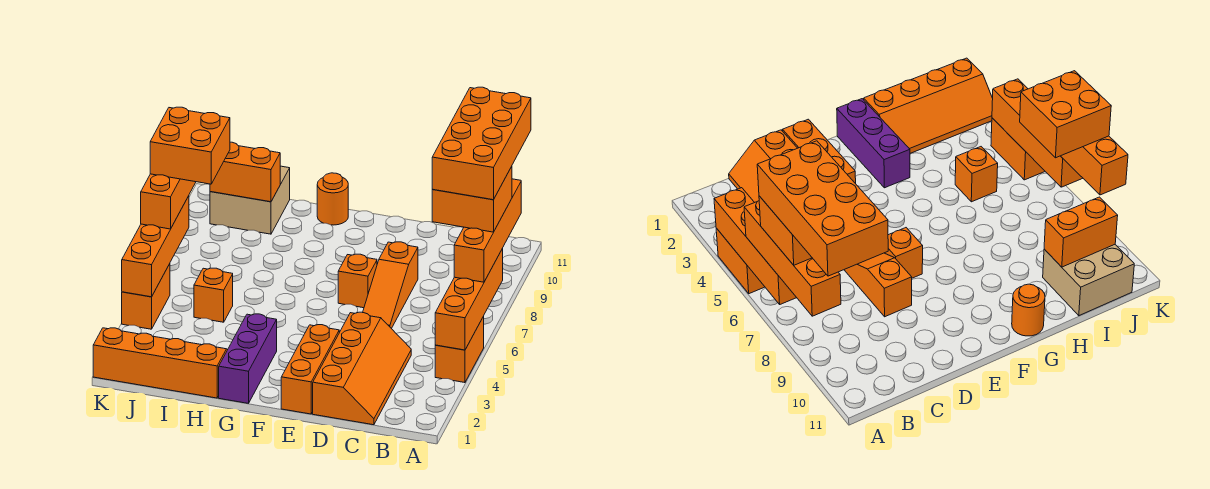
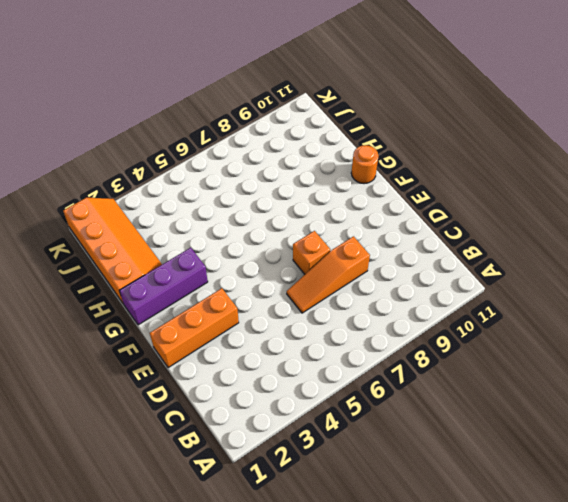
none -> orange 1x2 brick [435,317,484,383]
none -> orange 2x4 slope [313,312,411,425]
none -> orange 1x1 brick [194,268,233,322]

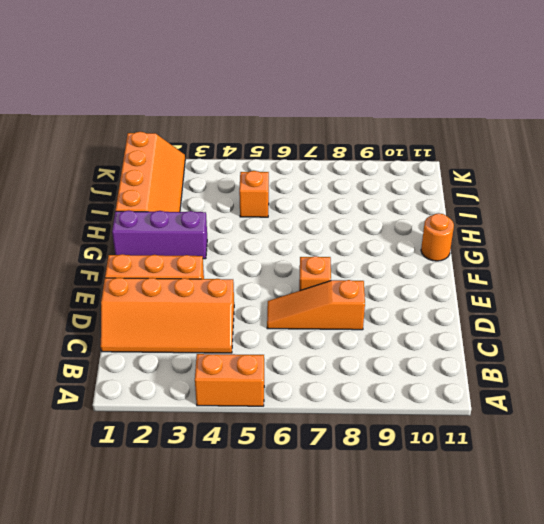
none -> tan 2x2 brick [210,166,290,234]
none -> orange 1x2 brick [122,264,170,329]
none -> orange 1x4 brick [435,249,503,350]

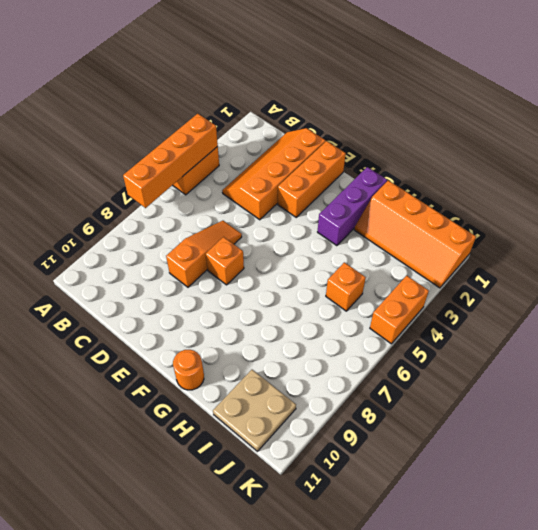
tan 2x2 plate [213,370,296,451] -> tan 2x2 brick [210,166,290,234]
none -> orange 1x2 brick [210,142,280,202]
none -> orange 1x4 brick [122,196,189,297]
none -> orange 1x4 brick [454,179,521,282]

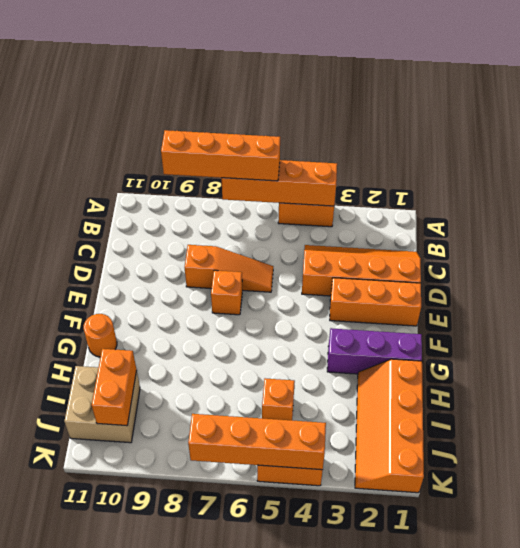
none -> orange 1x4 brick [141,174,196,229]
none -> orange 2x2 brick [432,166,512,232]
none -> orange 2x2 brick [150,107,230,184]

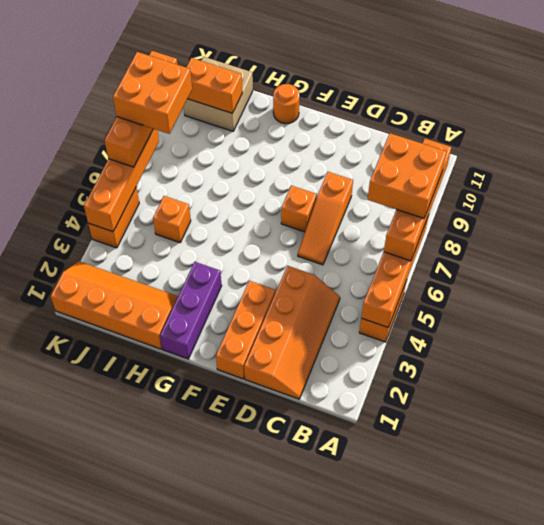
none -> orange 2x4 brick [432,87,531,200]

